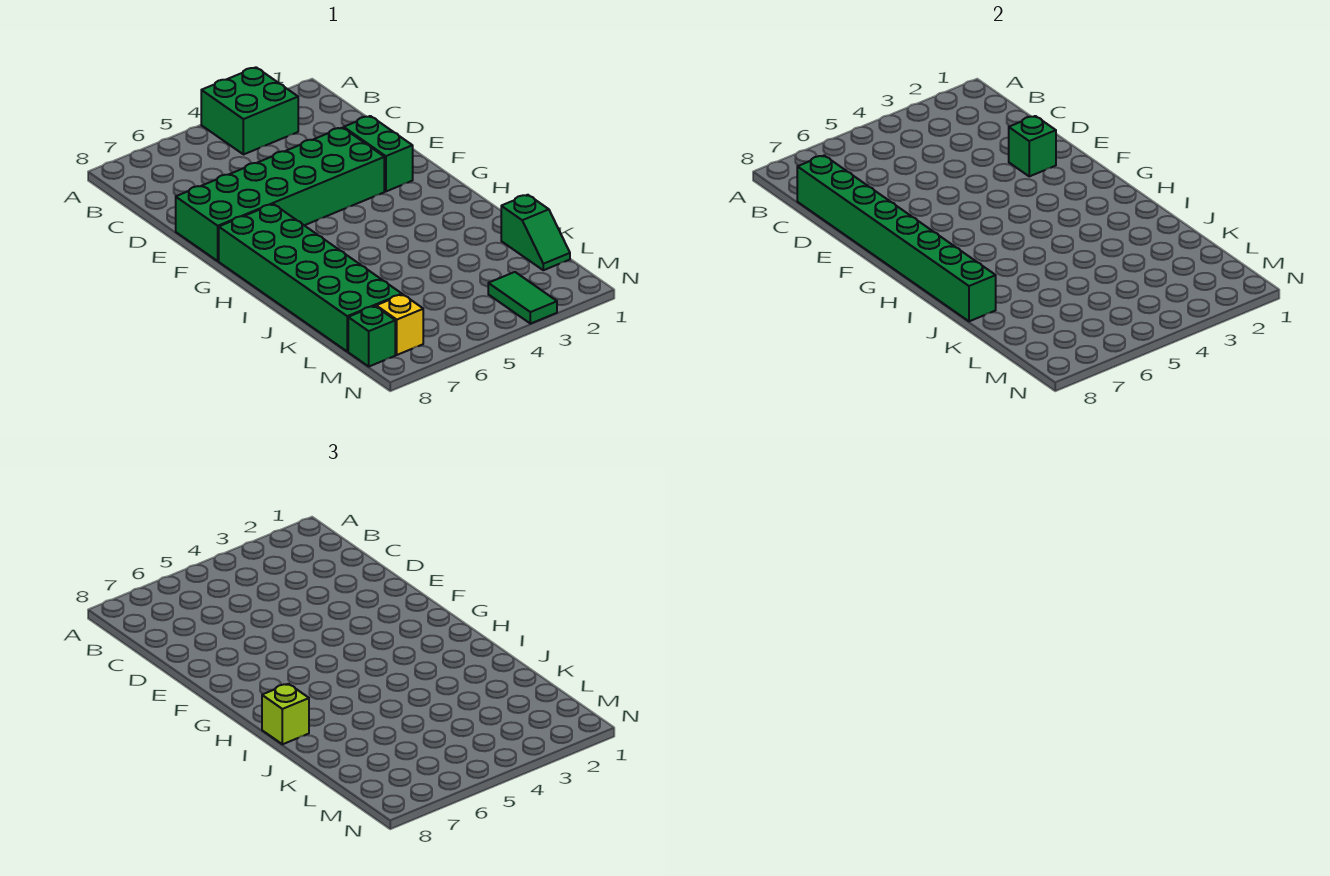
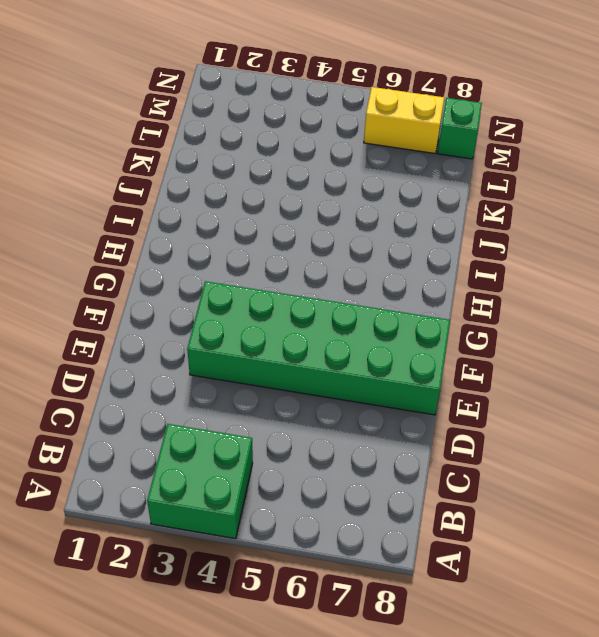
yellow 1x2 brick [364,87,444,153] -> yellow 1x1 brick [376,295,423,355]
none -> green 1x2 brick [344,116,413,191]
none -> green 2x6 brick [219,204,402,351]

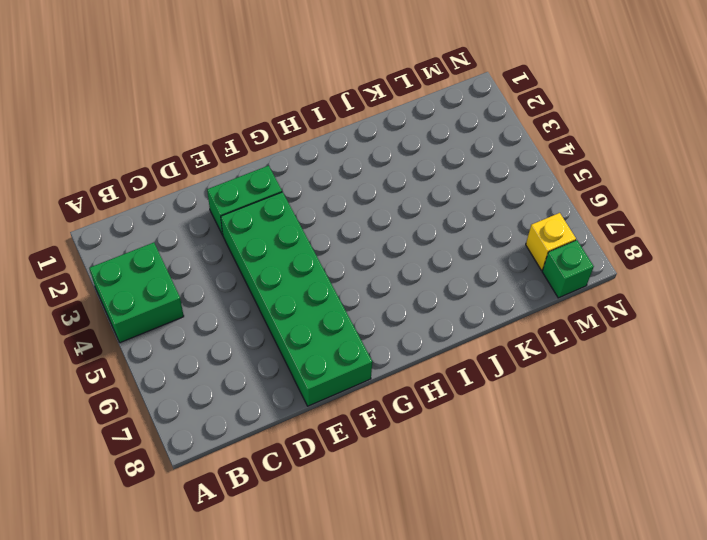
none -> green 2x6 brick [219,204,402,351]
none -> green 1x2 slope [501,195,570,270]

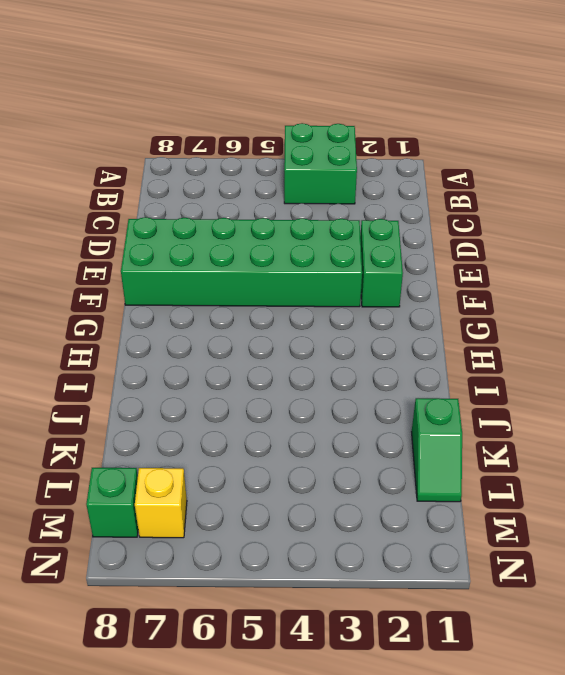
none -> green 2x6 brick [219,204,402,351]
none -> green 1x2 tile [488,272,557,324]

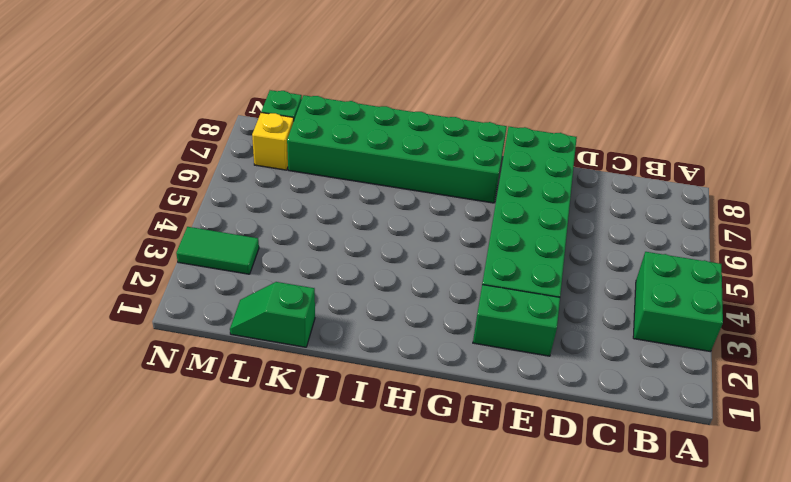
none -> green 1x8 brick [797,156,996,321]
none -> green 1x1 brick [1009,116,1056,176]

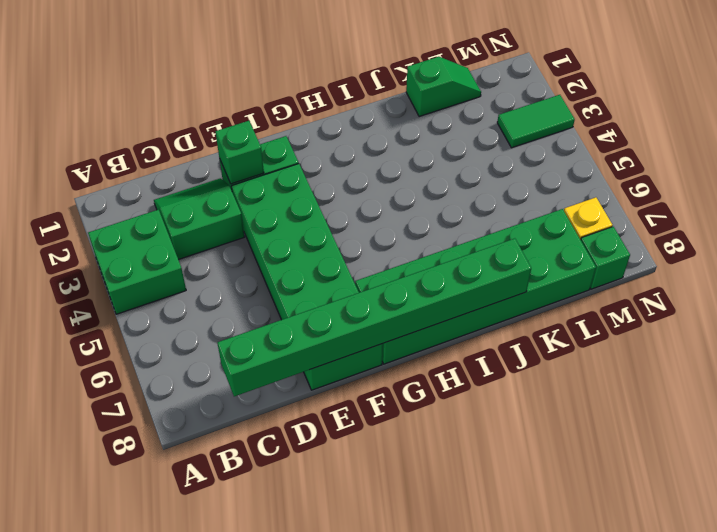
green 2x2 slope [154,178,244,260] -> none
none -> lime 1x1 brick [262,684,309,744]

